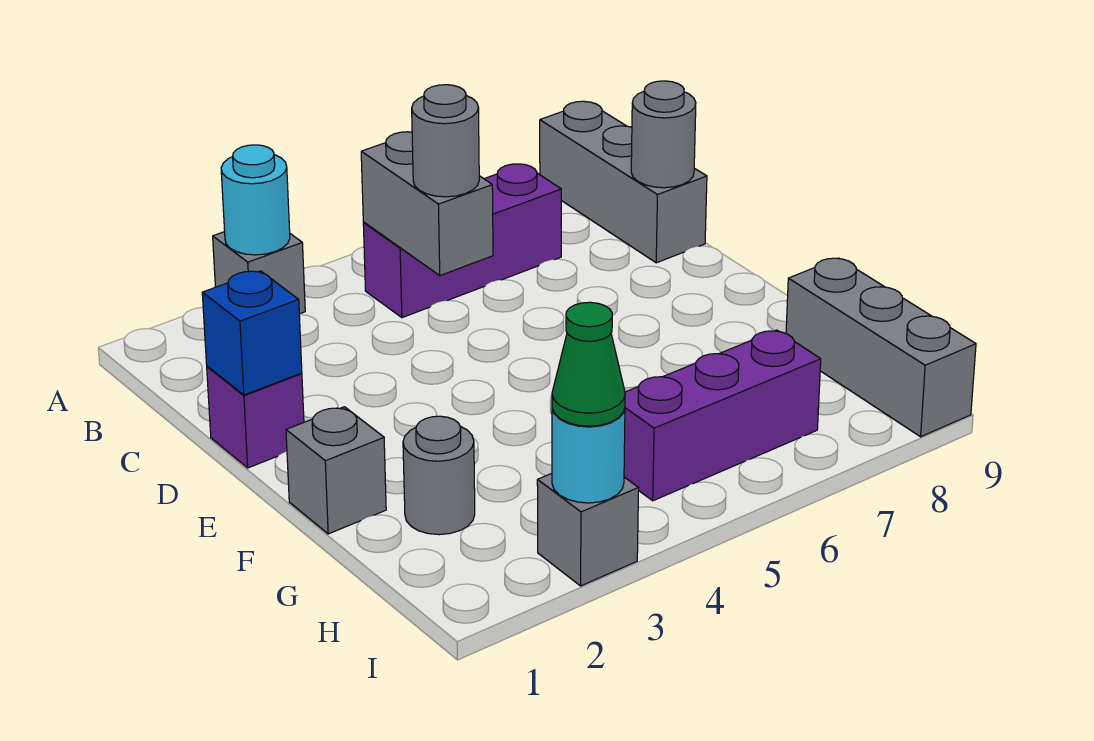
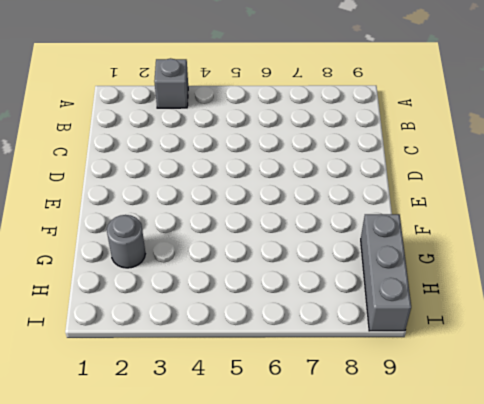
none -> grey 1x3 brick [540,101,707,263]
none -> purple 1x3 brick [363,164,561,318]
none -> purple 1x1 brick [207,366,304,468]

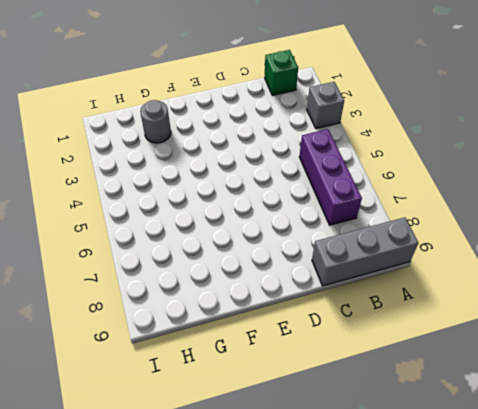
green 1x1 brick [265,50,298,95] -> none
none -> purple 1x1 brick [207,366,304,468]
none -> grey 1x1 brick [286,407,386,534]
none -> grey 1x3 brick [786,258,976,437]

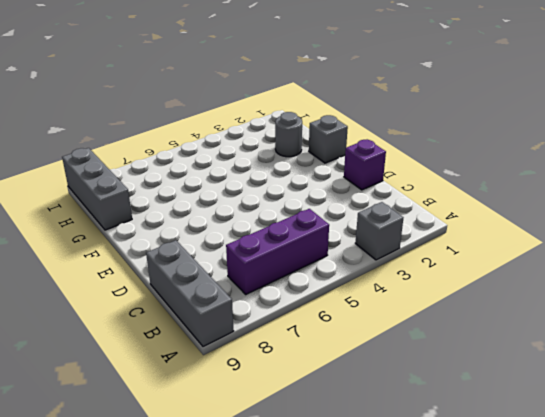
none -> purple 1x3 brick [624,330,821,501]
none -> grey 1x1 brick [537,474,639,586]
none -> cyan 1x1 round brick [221,145,290,255]

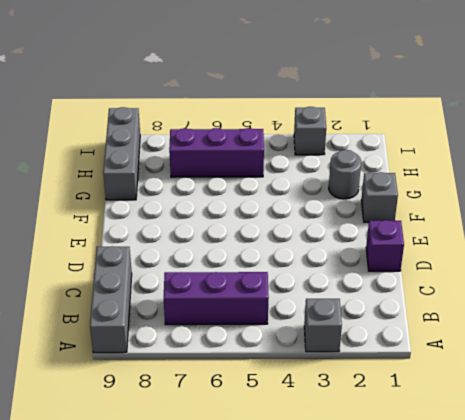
none -> cyan 1x1 round brick [221,145,290,255]
none -> grey 1x2 brick [361,132,493,276]
none -> grey 1x1 round brick [631,81,696,188]

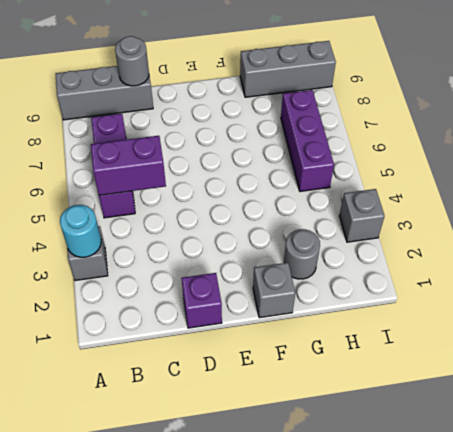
purple 1x2 brick [91,136,166,195] -> grey 1x2 brick [361,132,493,276]
none -> blue 1x1 brick [202,271,302,395]
none -> cyan 1x1 round brick [552,409,625,503]
none -> grey 1x1 round brick [412,85,479,197]

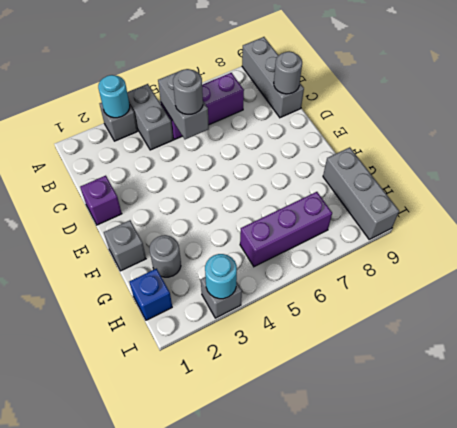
grey 1x2 brick [127,84,173,150] -> none
blue 1x1 brick [129,269,172,320] -> blue 1x1 brick moved to [202,271,302,395]
none -> green 1x1 cone [552,302,625,426]

